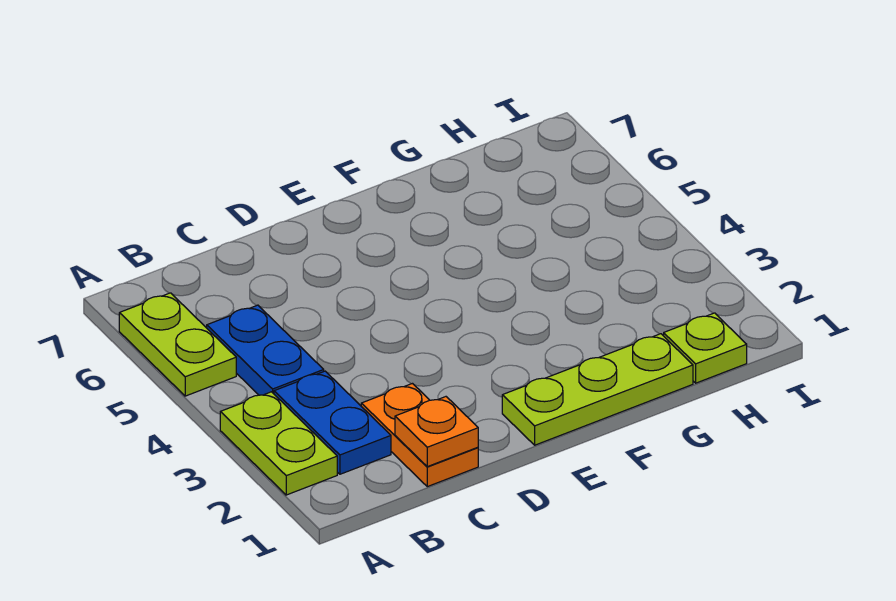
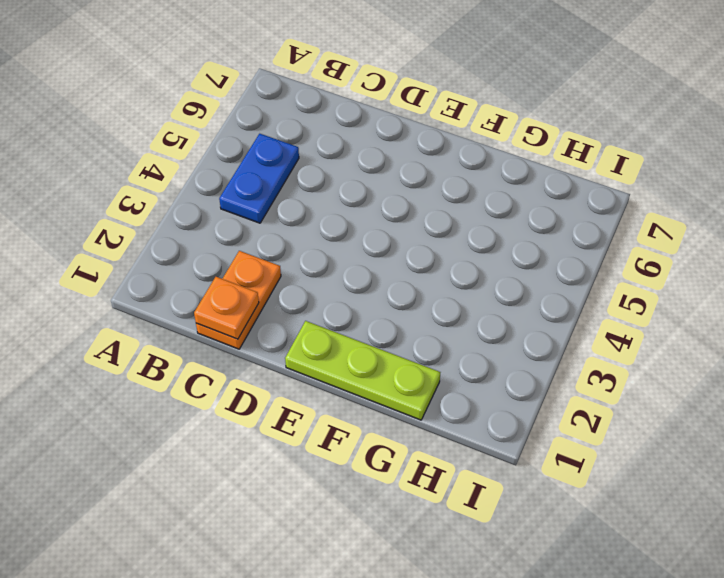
none -> lime 1x2 plate [220,392,337,495]
none -> lime 1x2 plate [119,293,236,396]

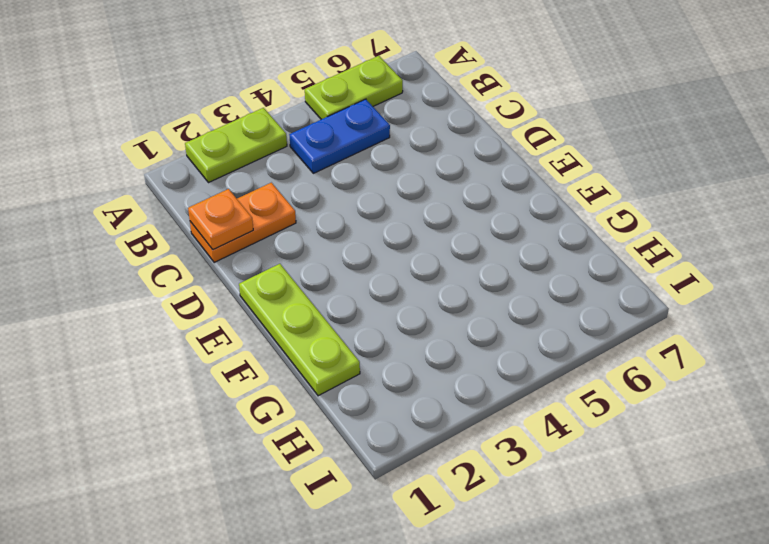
none -> blue 1x2 plate [274,371,391,474]
none -> lime 1x1 plate [664,313,747,383]

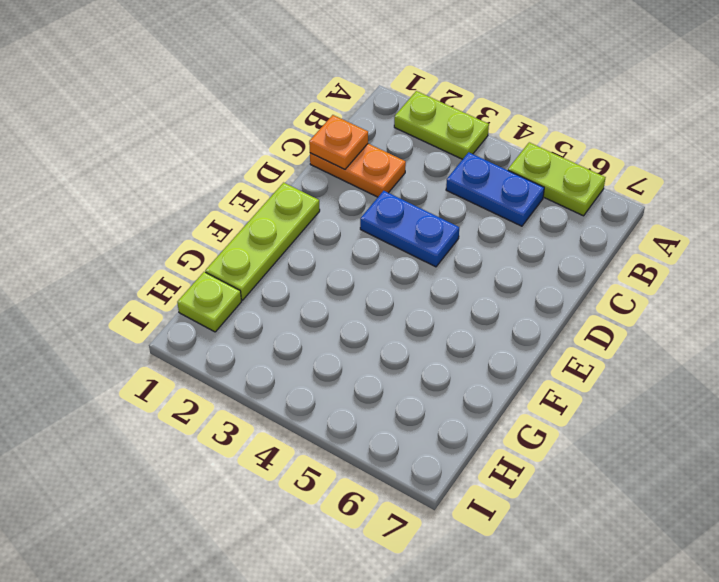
blue 1x2 plate [360,191,459,267] -> blue 1x2 plate moved to [274,371,391,474]

